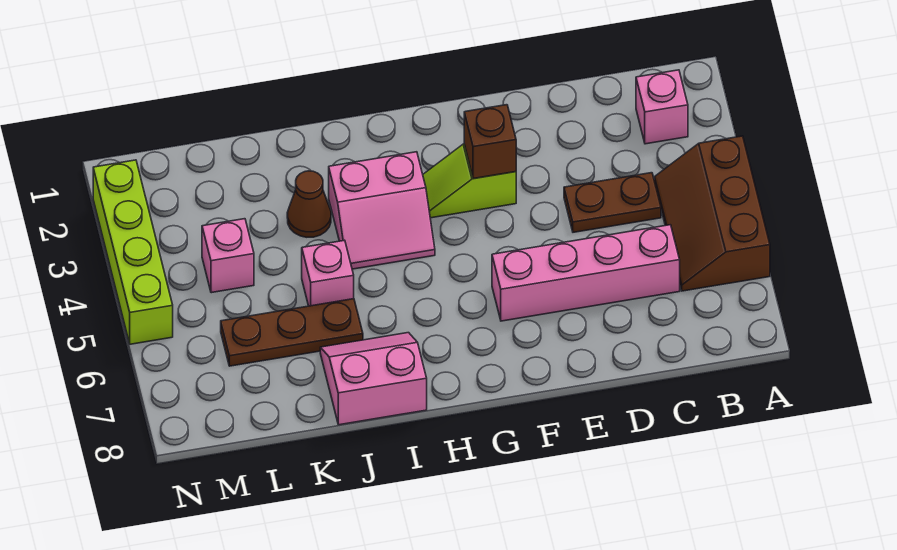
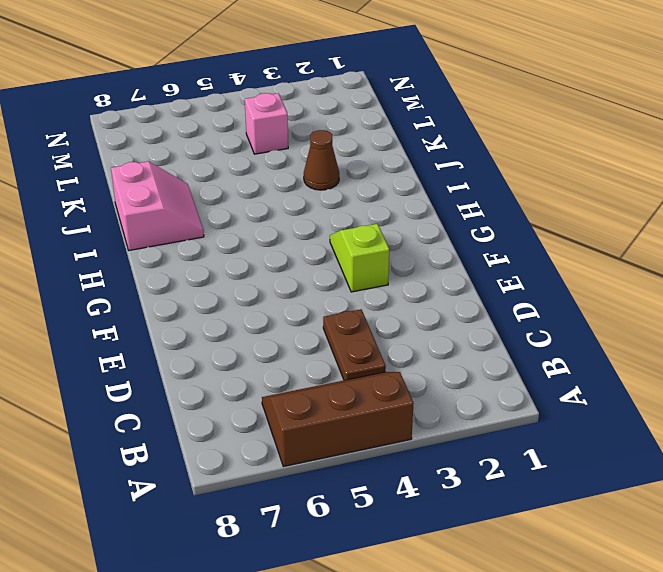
none -> pink 1x1 brick [636,70,688,144]
none -> pink 1x4 brick [492,225,680,321]
none -> pink 2x2 slope [329,152,435,269]

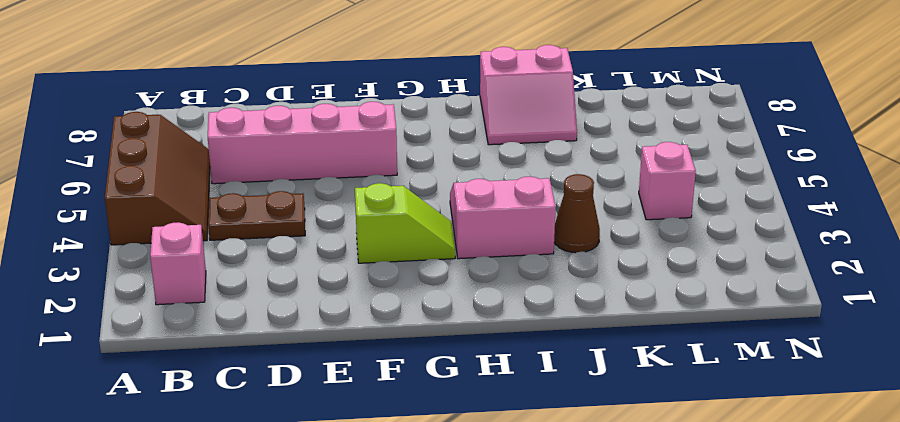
none -> pink 1x1 brick [302,240,354,306]
none -> brown 1x3 plate [221,299,363,366]
none -> lime 1x4 brick [93,160,173,344]

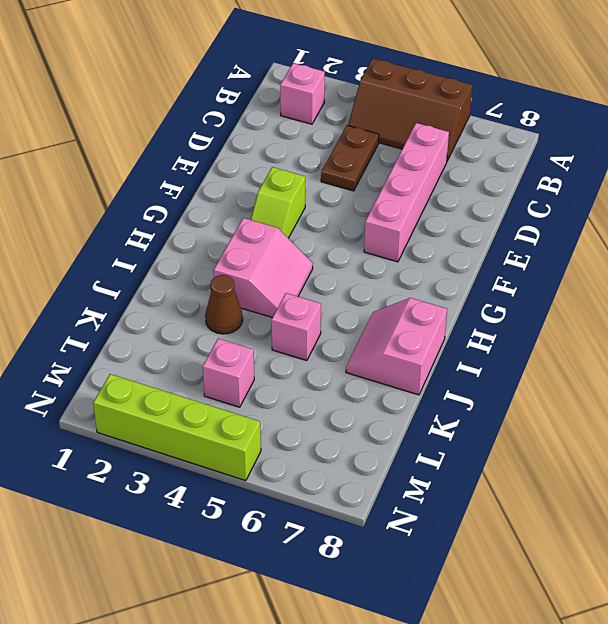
none -> brown 1x3 plate [221,299,363,366]
none -> brown 1x1 brick [464,105,516,179]

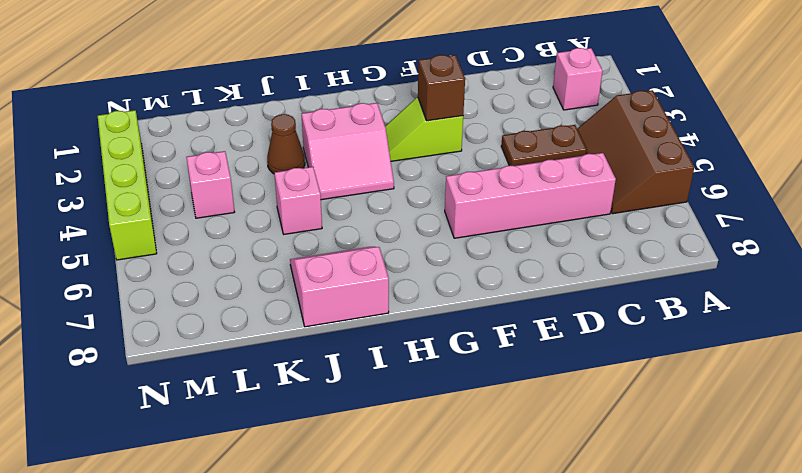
none -> brown 1x3 plate [221,299,363,366]

